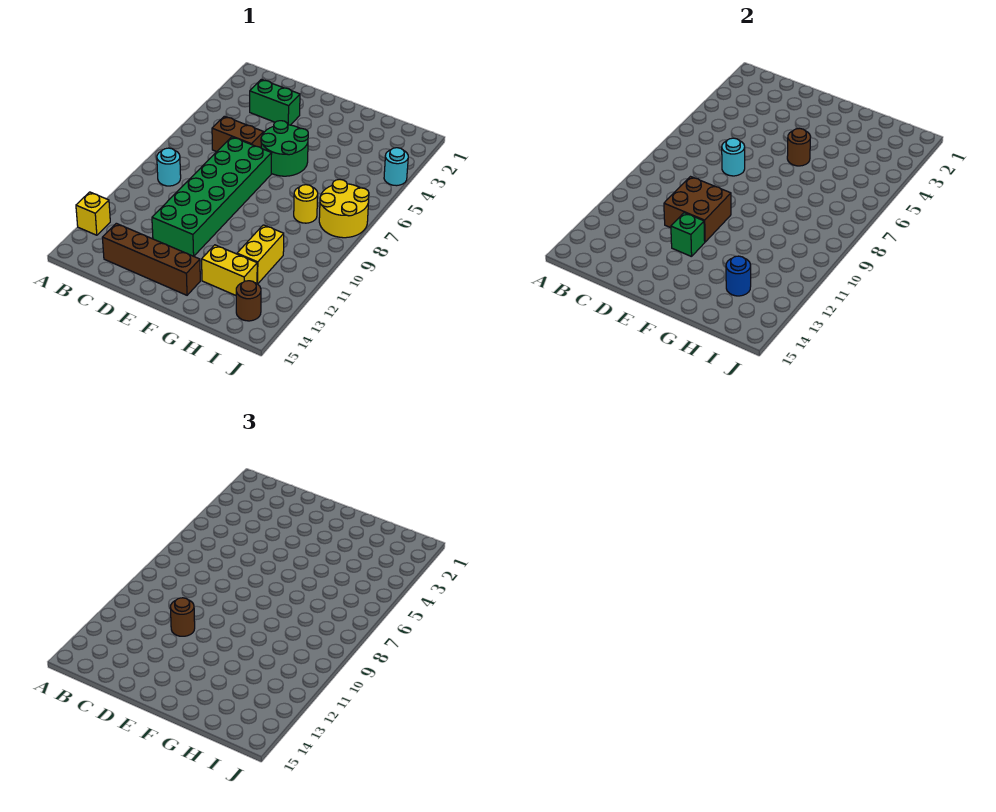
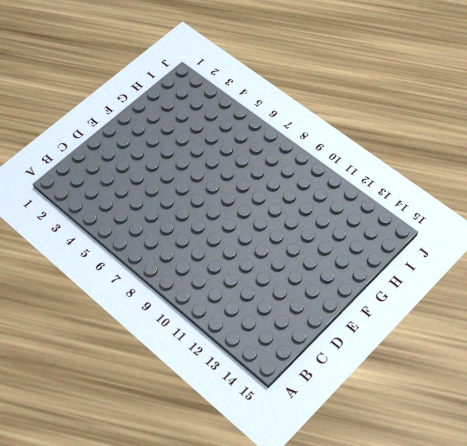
none -> yellow 1x1 brick [76,192,110,235]
none -> cyan 1x1 round brick [157,148,181,186]
none -> green 1x2 brick [250,79,300,125]

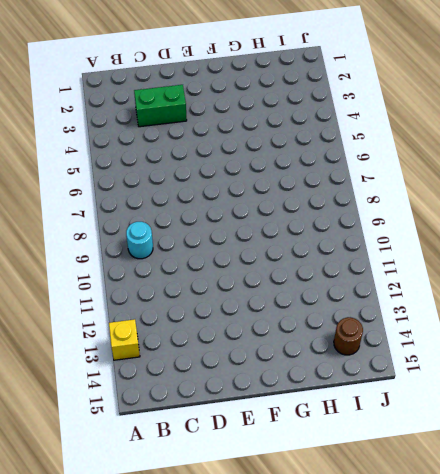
none -> brown 1x2 brick [212,116,264,152]
none -> brown 1x4 brick [102,223,200,295]
none -> green 2x6 brick [152,137,272,256]

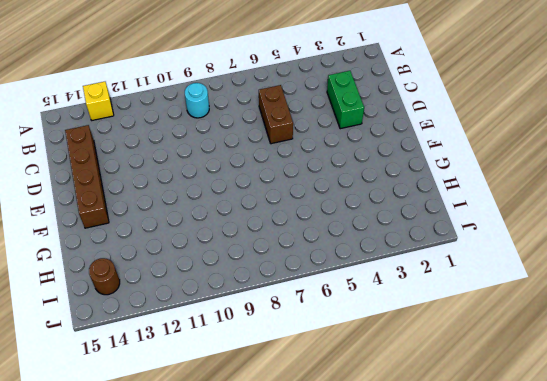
none -> green 2x6 brick [152,137,272,256]
none -> green 2x2 round brick [261,121,308,176]
none -> yellow 1x2 brick [202,245,257,295]

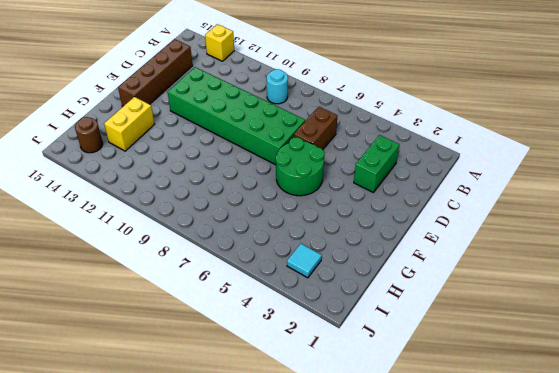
cyan 1x1 tile [287,244,322,278] -> none
none -> yellow 1x1 round brick [294,185,318,223]
none -> yellow 1x2 brick [237,225,284,284]
none -> yellow 2x2 round brick [319,179,369,238]

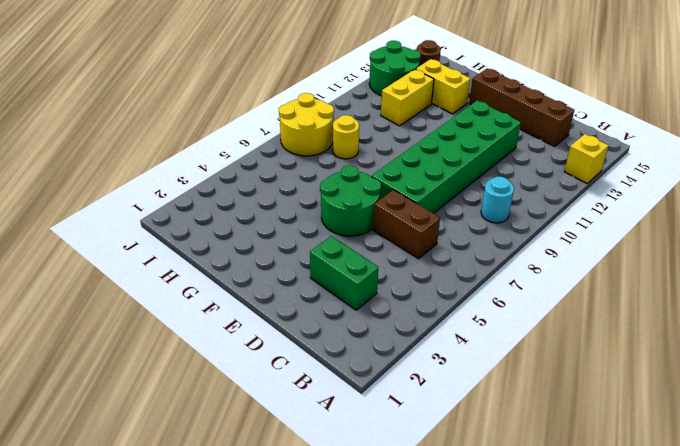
green 2x2 round brick [369,41,421,96] -> none
none -> cyan 1x1 round brick [384,148,408,186]
none -> cyan 1x1 round brick [722,138,745,176]
none -> brown 2x2 brick [664,177,731,242]

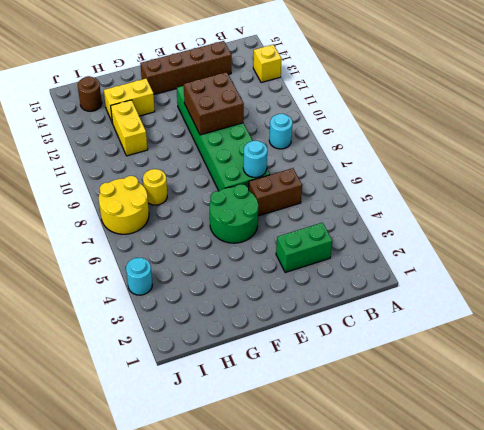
none -> green 1x1 brick [671,213,705,257]
none -> brown 1x1 round brick [787,128,811,166]
none -> blue 1x1 round brick [726,256,751,296]

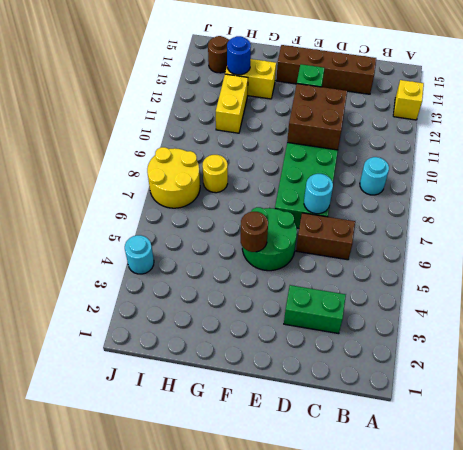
none -> brown 1x1 round brick [170,598,195,636]

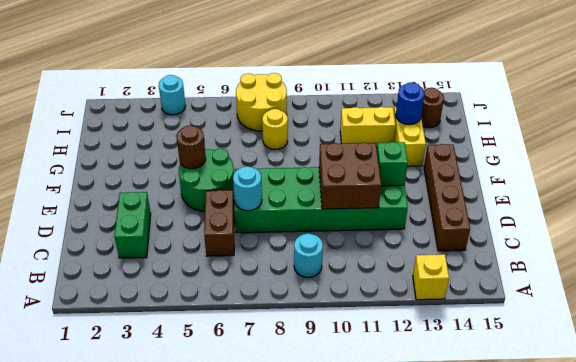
none -> brown 1x1 round brick [170,598,195,636]

